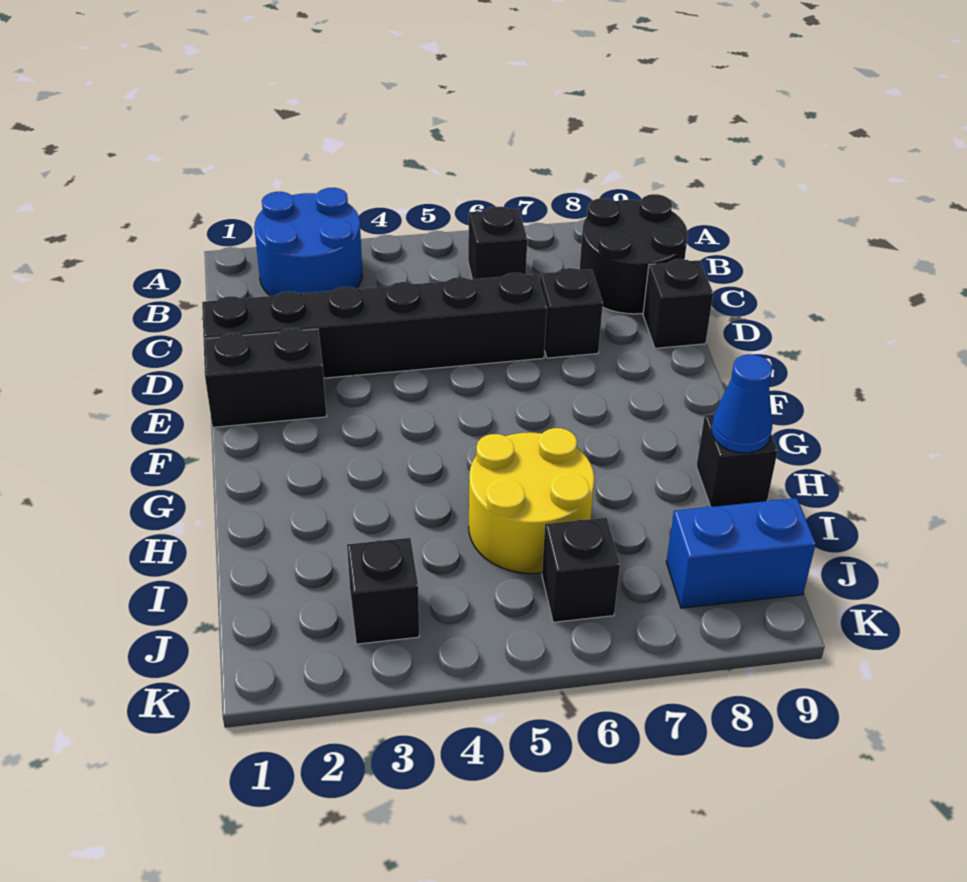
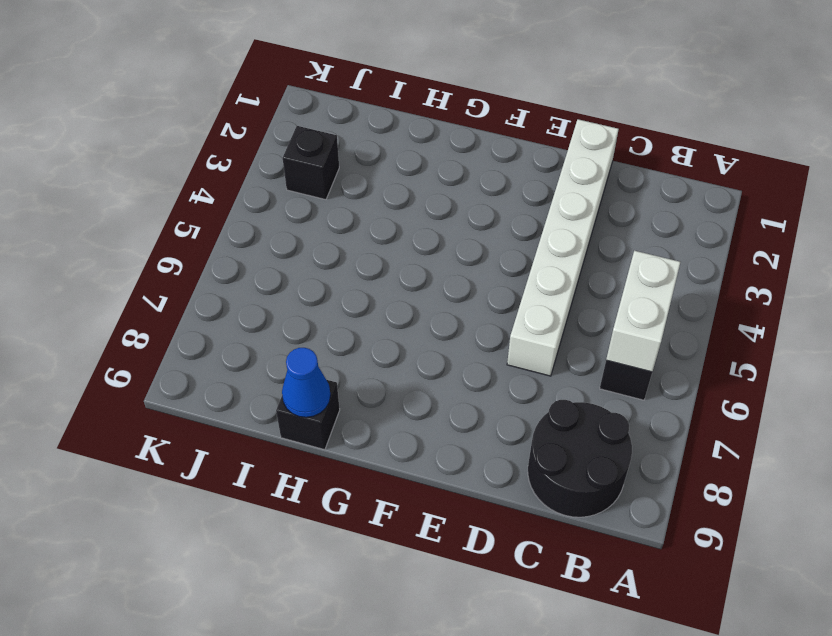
white 1x2 brick [606,251,680,372] -> none
white 1x6 brick [507,119,619,376] -> black 1x6 brick [202,273,547,378]
none -> blue 2x2 round brick [254,188,362,296]
none -> black 1x1 brick [540,268,603,358]
none -> black 1x1 brick [643,259,713,348]

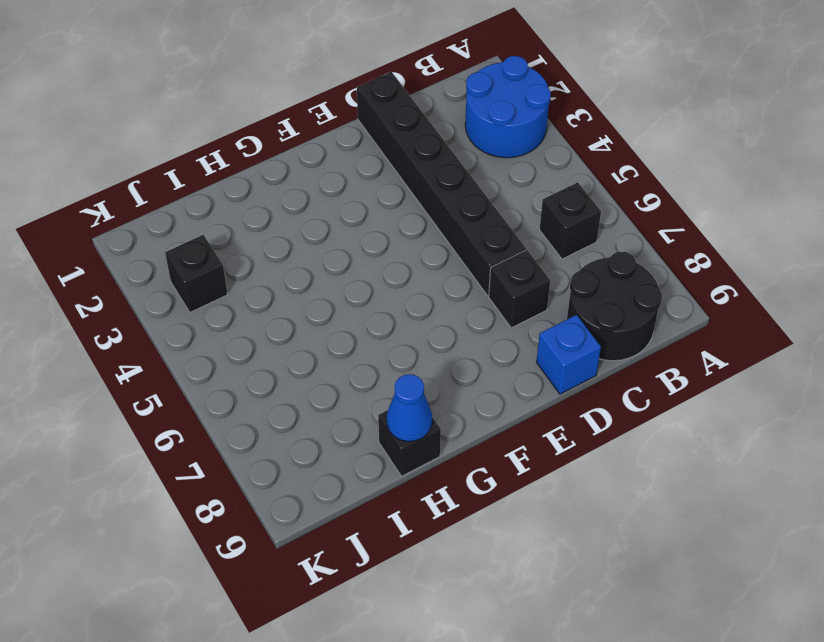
blue 1x1 brick [536,315,601,394] -> black 1x1 brick [643,259,713,348]
none -> black 1x2 brick [204,328,327,427]
none -> yellow 2x2 round brick [469,428,594,573]
none -> black 1x1 brick [542,518,620,622]

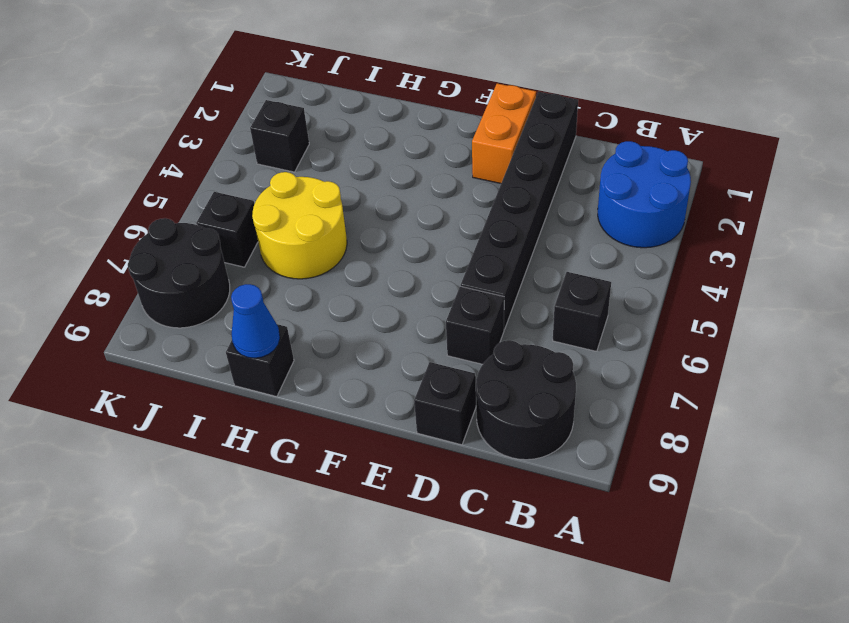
orange 1x2 brick [472,84,536,184] -> black 1x2 brick [204,328,327,427]
black 2x2 round brick [128,218,230,328] -> blue 1x2 brick [666,498,816,608]

